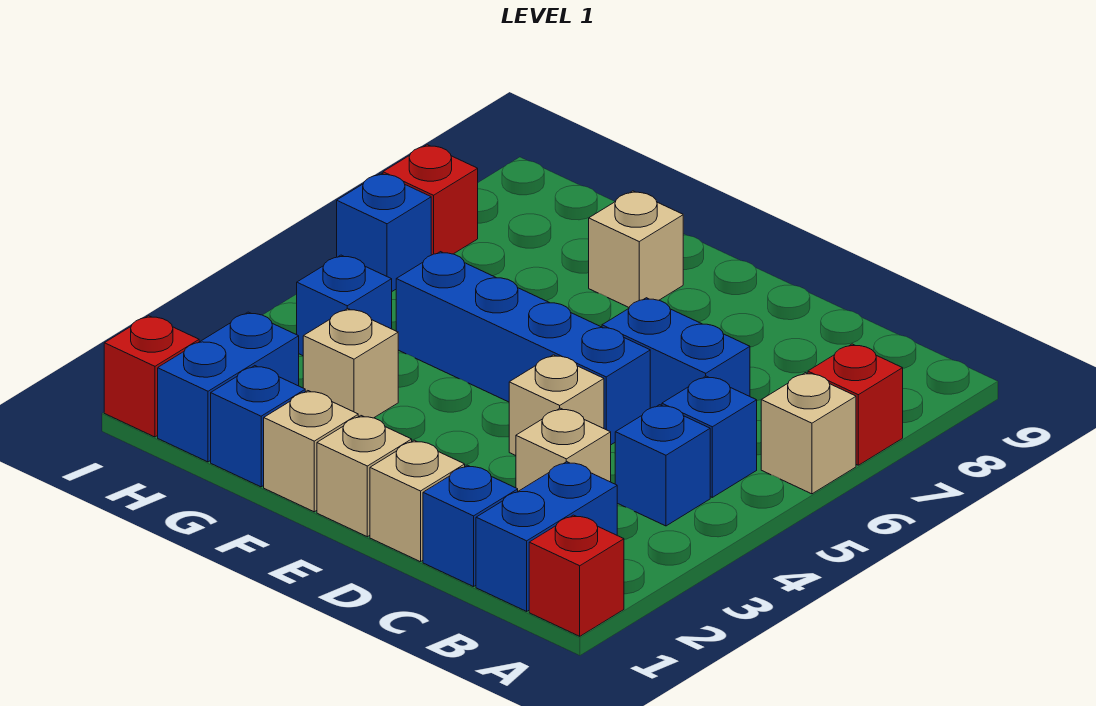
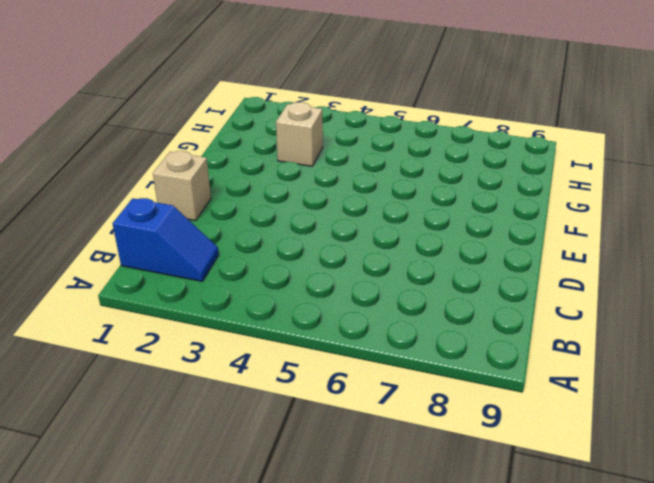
blue 1x2 slope [113,198,219,281] -> blue 1x2 brick [476,462,617,611]
none -> red 1x1 brick [529,515,624,636]
none -> tan 1x1 brick [761,373,856,494]
none -> red 1x1 brick [808,344,903,465]

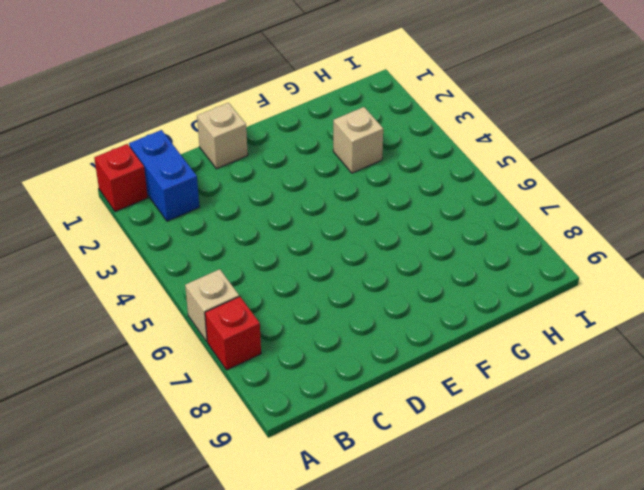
none -> blue 1x1 brick [615,405,710,526]
none -> blue 1x1 brick [662,376,757,497]
none -> blue 1x1 brick [423,465,518,587]

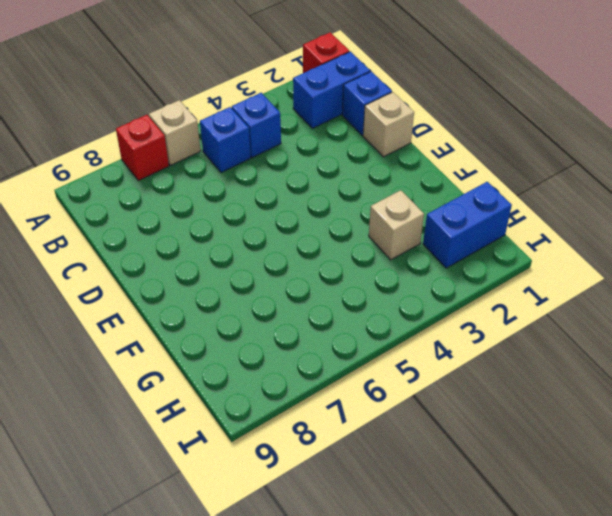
none -> tan 1x1 brick [516,408,611,491]
none -> blue 1x2 brick [602,298,750,408]
none -> tan 1x1 brick [509,355,604,456]

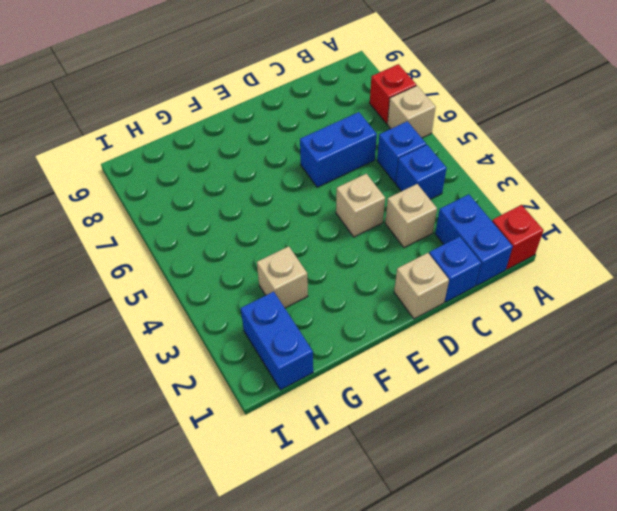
none -> blue 1x4 brick [396,252,650,445]
none -> tan 1x1 brick [317,416,412,537]
none -> tan 1x1 brick [264,391,358,512]

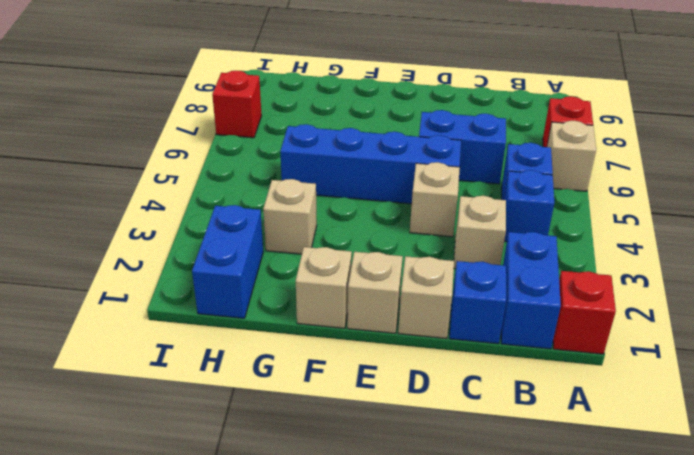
none -> tan 1x1 brick [589,191,683,307]
none -> blue 1x1 brick [211,366,305,487]
none -> blue 1x1 brick [297,255,392,356]

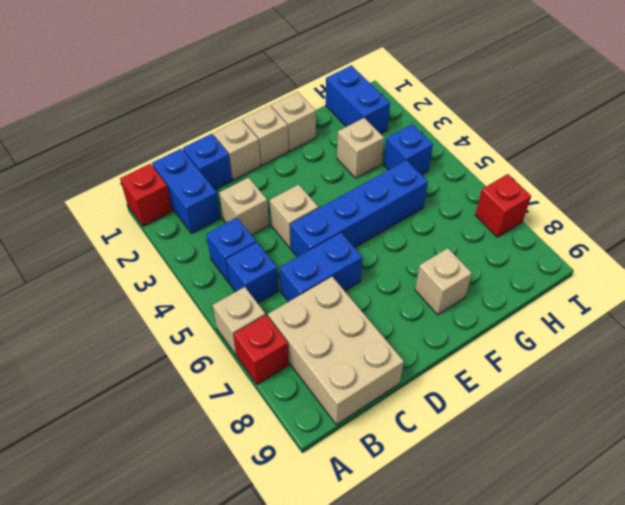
tan 2x3 brick [268,277,404,425] -> none
none -> blue 1x1 brick [211,366,305,487]
none -> red 1x1 brick [104,316,199,437]
none -> blue 1x1 brick [337,173,431,291]

